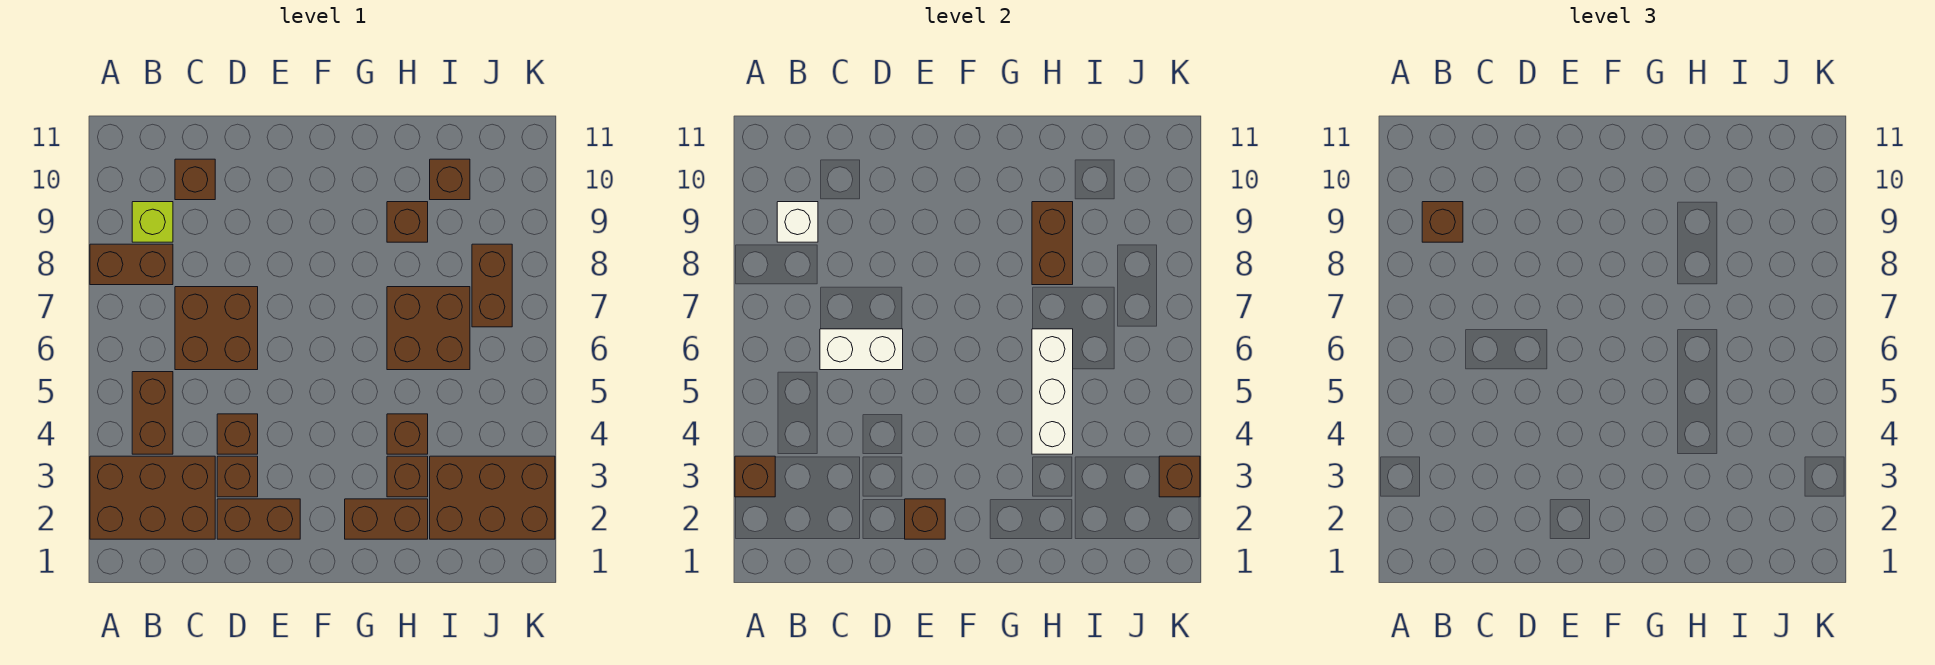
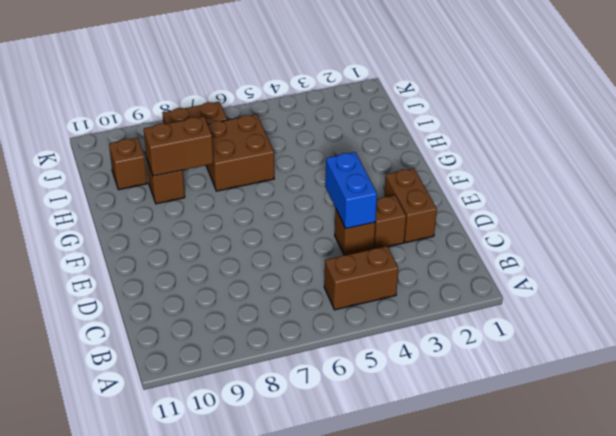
blue 1x2 brick [325,152,377,229] -> none
none -> brown 2x3 brick [90,456,215,539]
none -> brown 1x2 brick [90,244,173,285]
none -> lime 1x1 brick [132,202,173,242]

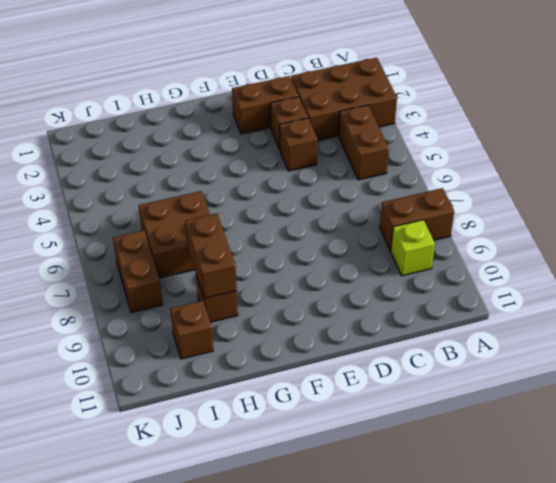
none -> brown 2x2 brick [175,287,258,370]
none -> brown 1x1 brick [175,159,215,200]
none -> brown 1x2 brick [345,499,428,539]

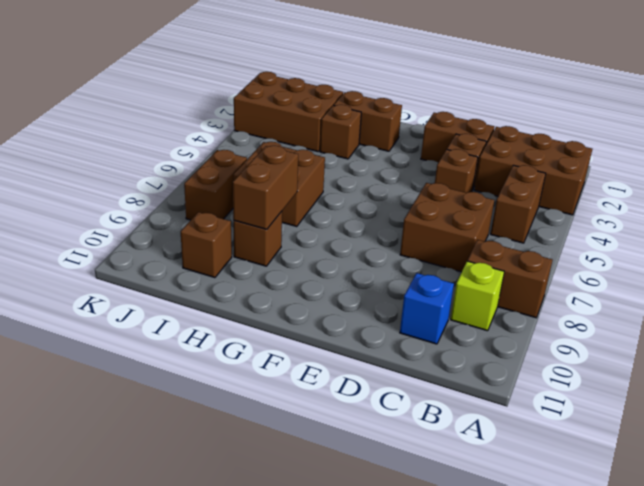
blue 1x1 brick [400,273,454,344] -> brown 1x1 brick [175,159,215,200]
none -> brown 1x1 brick [387,414,428,454]
none -> brown 1x1 brick [735,456,775,497]
none -> white 1x1 brick [777,202,818,242]

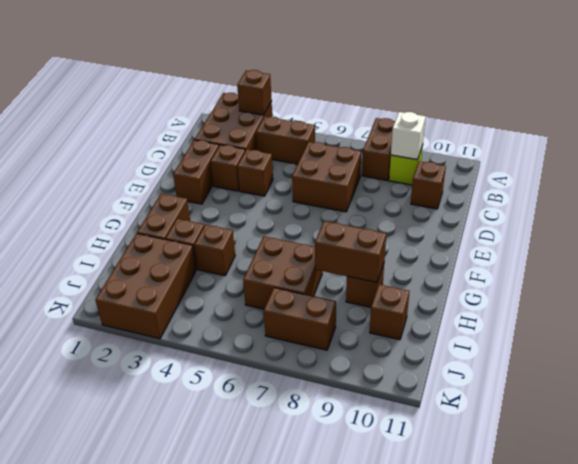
none -> white 1x2 brick [820,329,903,370]
none -> brown 1x1 brick [905,499,945,539]
none -> white 1x3 brick [1032,329,1073,454]

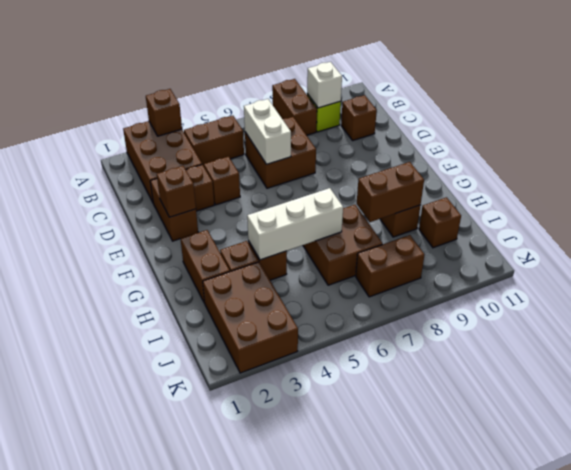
none -> brown 1x1 brick [1159,456,1200,497]
none -> brown 1x1 brick [1422,202,1463,242]

